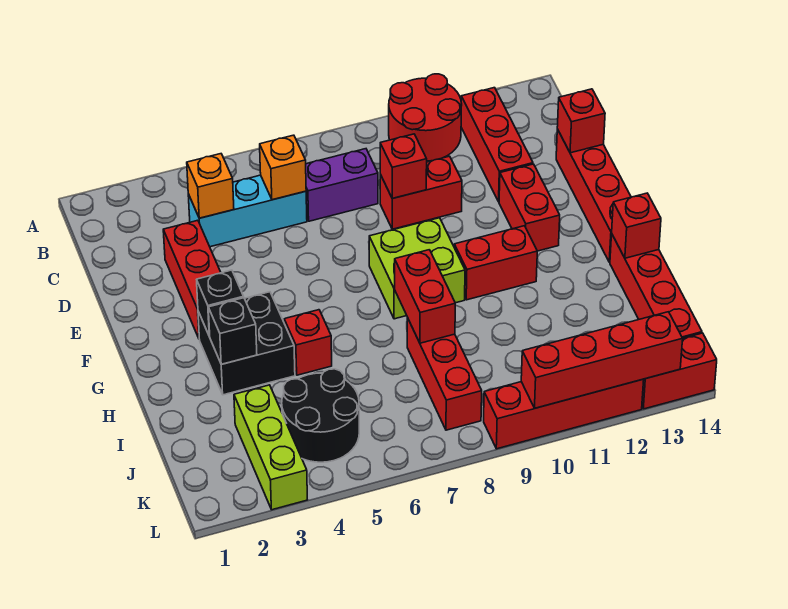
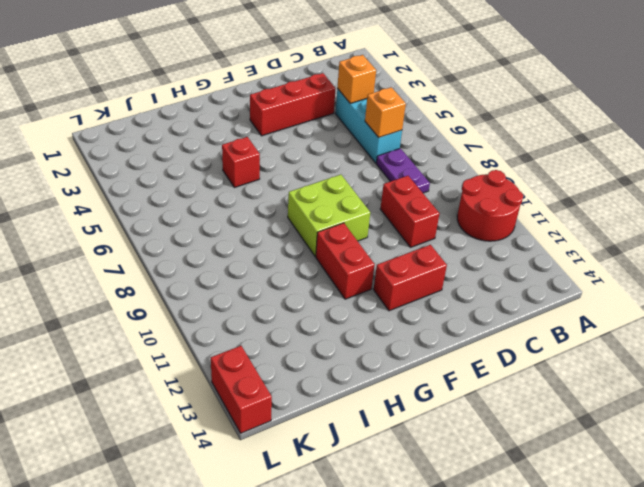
purple 1x2 plate [376,148,430,193] -> purple 1x2 brick [306,149,378,221]
none -> red 1x3 brick [461,88,533,202]
none -> red 1x4 brick [556,129,631,262]
none -> black 2x2 brick [198,292,295,395]

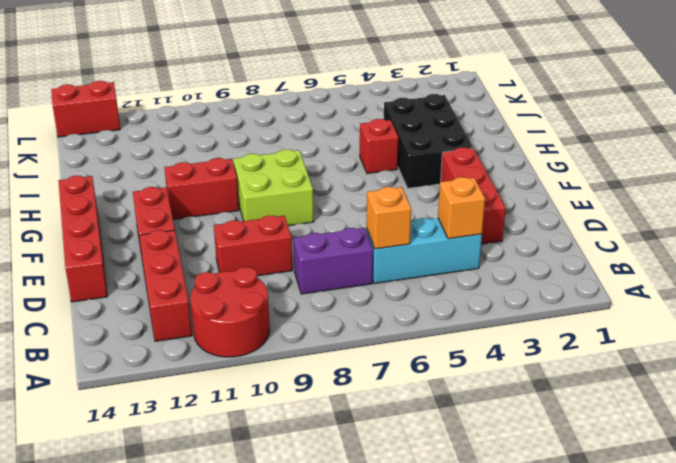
black 2x3 brick [384,94,473,188] -> black 2x2 brick [198,292,295,395]
none -> red 1x4 brick [610,235,702,338]
none -> red 1x3 brick [407,318,482,430]
none -> lime 1x3 brick [234,385,307,510]

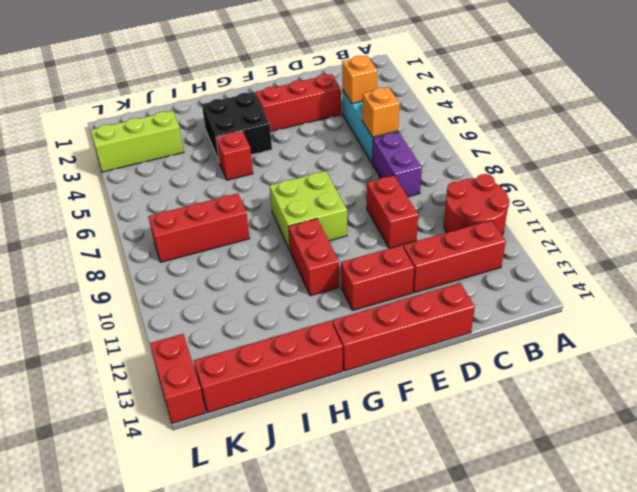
none -> black 2x2 round brick [282,369,359,462]
none -> red 1x4 brick [484,379,644,449]
none -> red 1x1 brick [380,134,427,198]

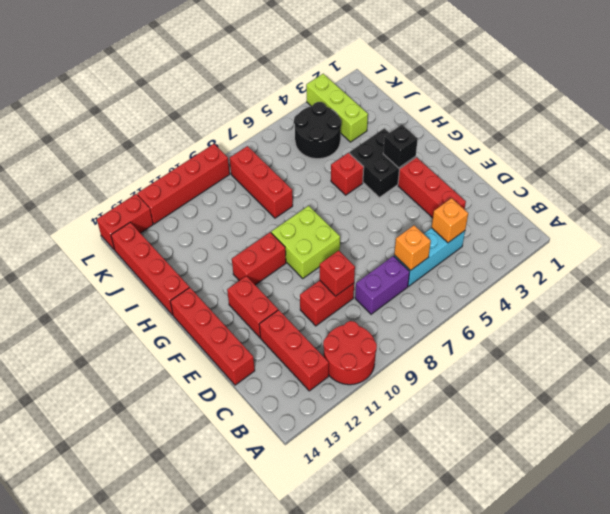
none -> red 1x1 brick [557,89,605,153]
none -> black 1x1 brick [208,298,257,364]
none -> red 1x2 brick [395,250,455,343]

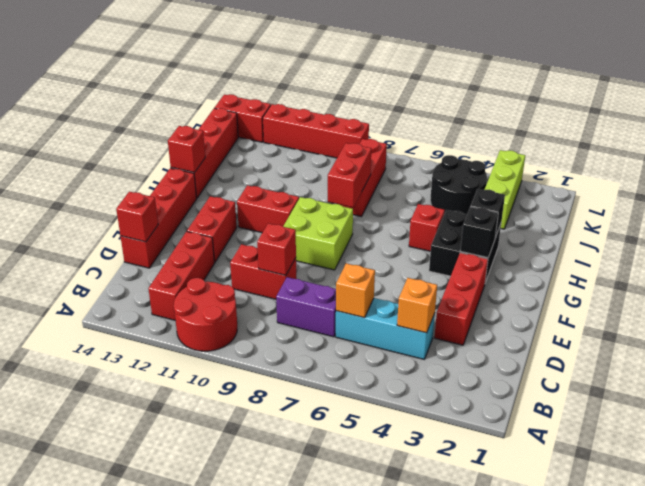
none -> red 1x4 brick [521,312,683,408]

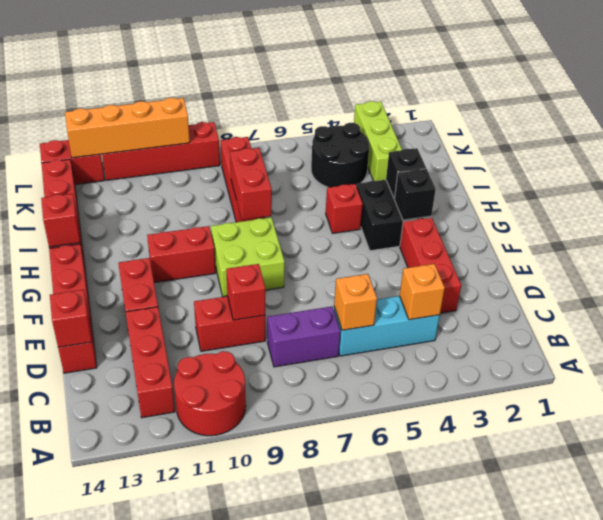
orange 1x4 brick [65,98,190,158] -> red 1x4 brick [521,312,683,408]

